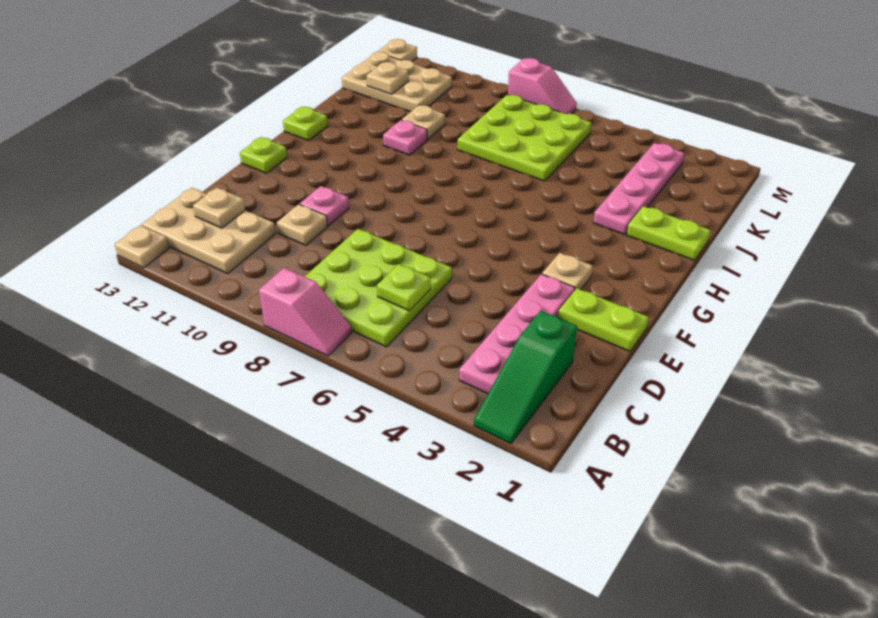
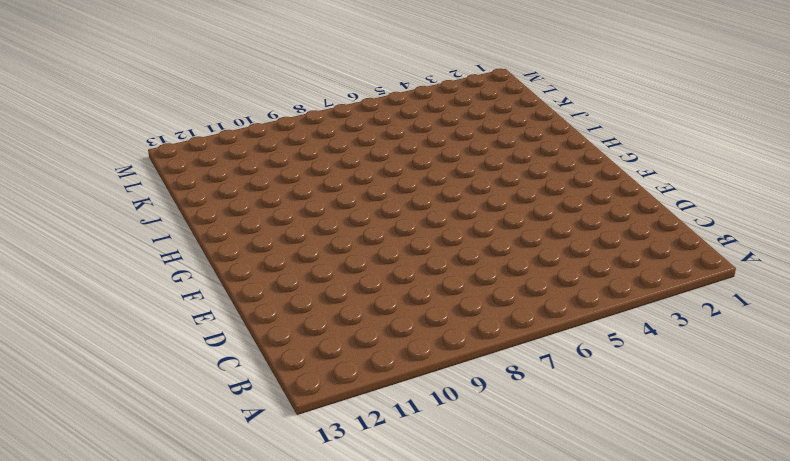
none -> green 1x3 slope [474,311,577,443]
none -> pink 1x2 slope [259,268,352,356]
none -> tan 1x1 plate [115,225,169,268]

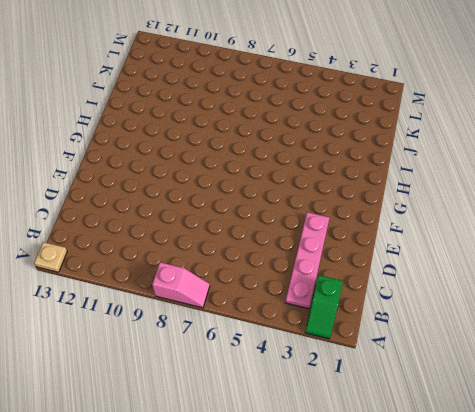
green 1x2 slope [305,275,343,339] -> green 1x3 slope [474,311,577,443]
none -> lime 3x3 plate [305,229,452,347]
none -> tan 2x3 plate [142,188,276,273]
none -> tan 1x1 plate [277,204,327,245]

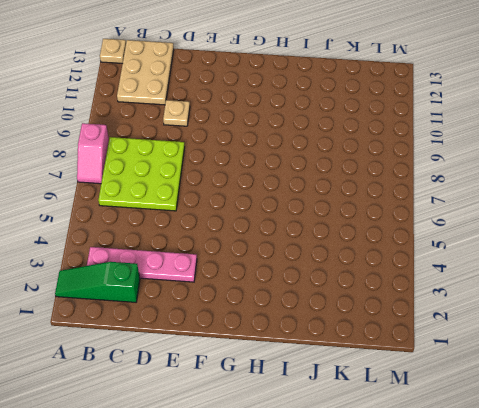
none -> lime 1x2 plate [558,288,649,351]
none -> pink 1x1 plate [300,186,349,226]
none -> tan 1x1 plate [542,253,593,290]

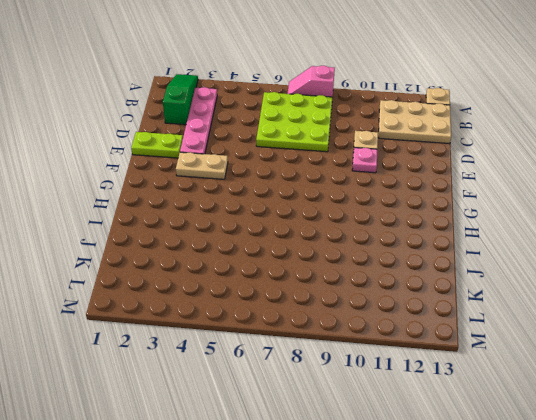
tan 1x2 plate [176,152,228,179] -> tan 1x1 plate [542,253,593,290]
none -> lime 1x1 plate [240,137,287,173]
none -> lime 1x1 plate [283,107,328,141]
none -> lime 1x2 plate [627,206,711,260]

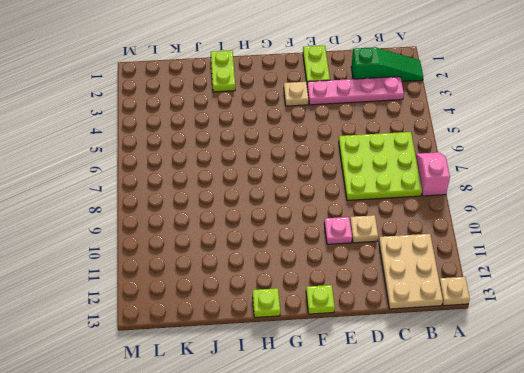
none -> pink 1x4 plate [593,143,684,235]
none -> pink 1x1 plate [383,120,427,155]
none -> lime 3x3 plate [457,95,592,181]

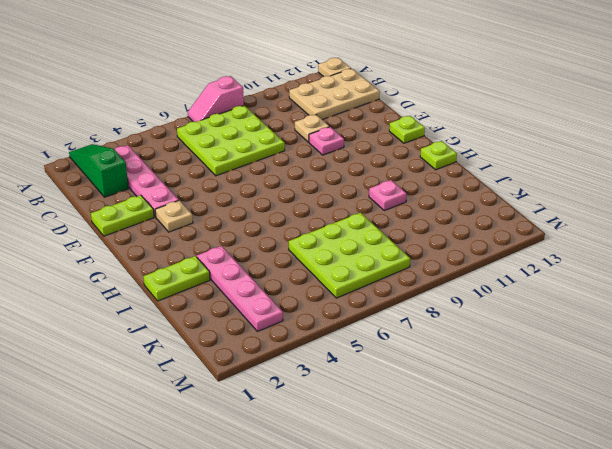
none -> tan 1x1 plate [402,105,445,139]
none -> tan 2x3 plate [342,52,452,112]
none -> pink 1x2 slope [508,58,577,114]

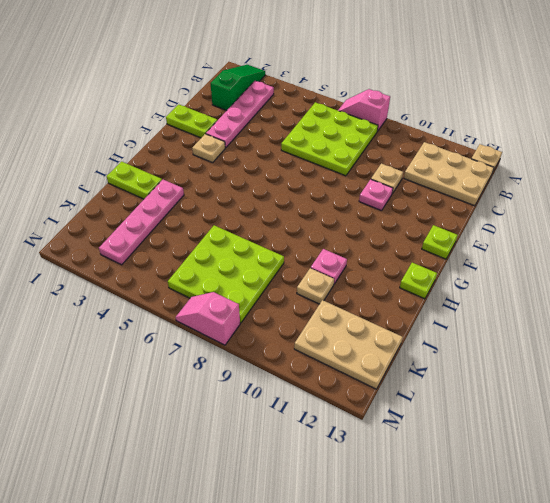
none -> tan 1x1 plate [378,39,417,61]
none -> lime 1x1 plate [377,264,431,311]
none -> tan 1x1 plate [193,187,245,228]

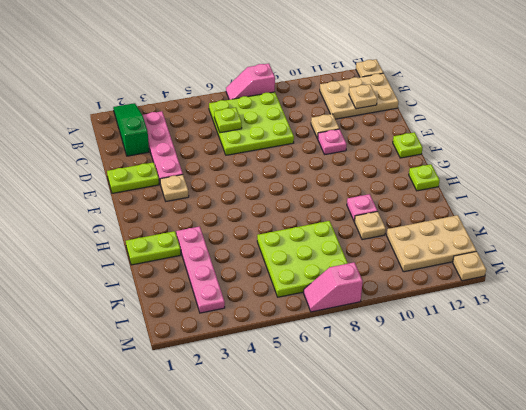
none -> tan 1x1 plate [367,62,409,94]

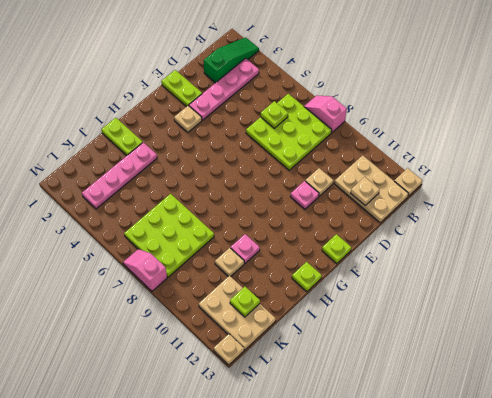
lime 1x1 plate [230,287,260,317] -> tan 1x1 plate [367,62,409,94]

